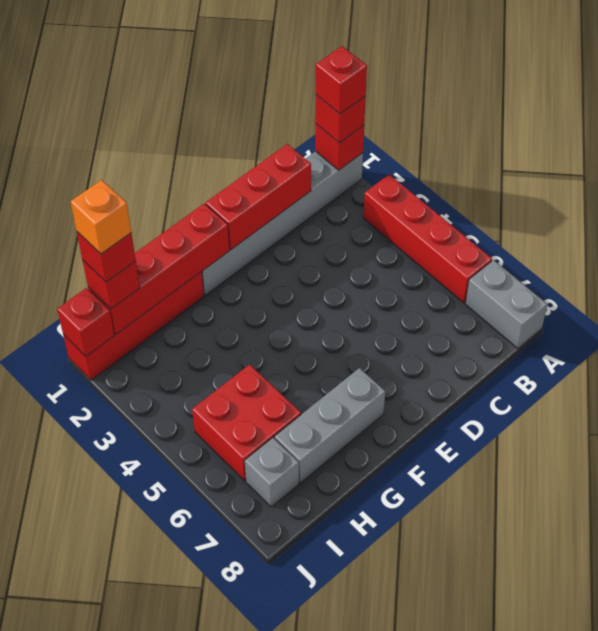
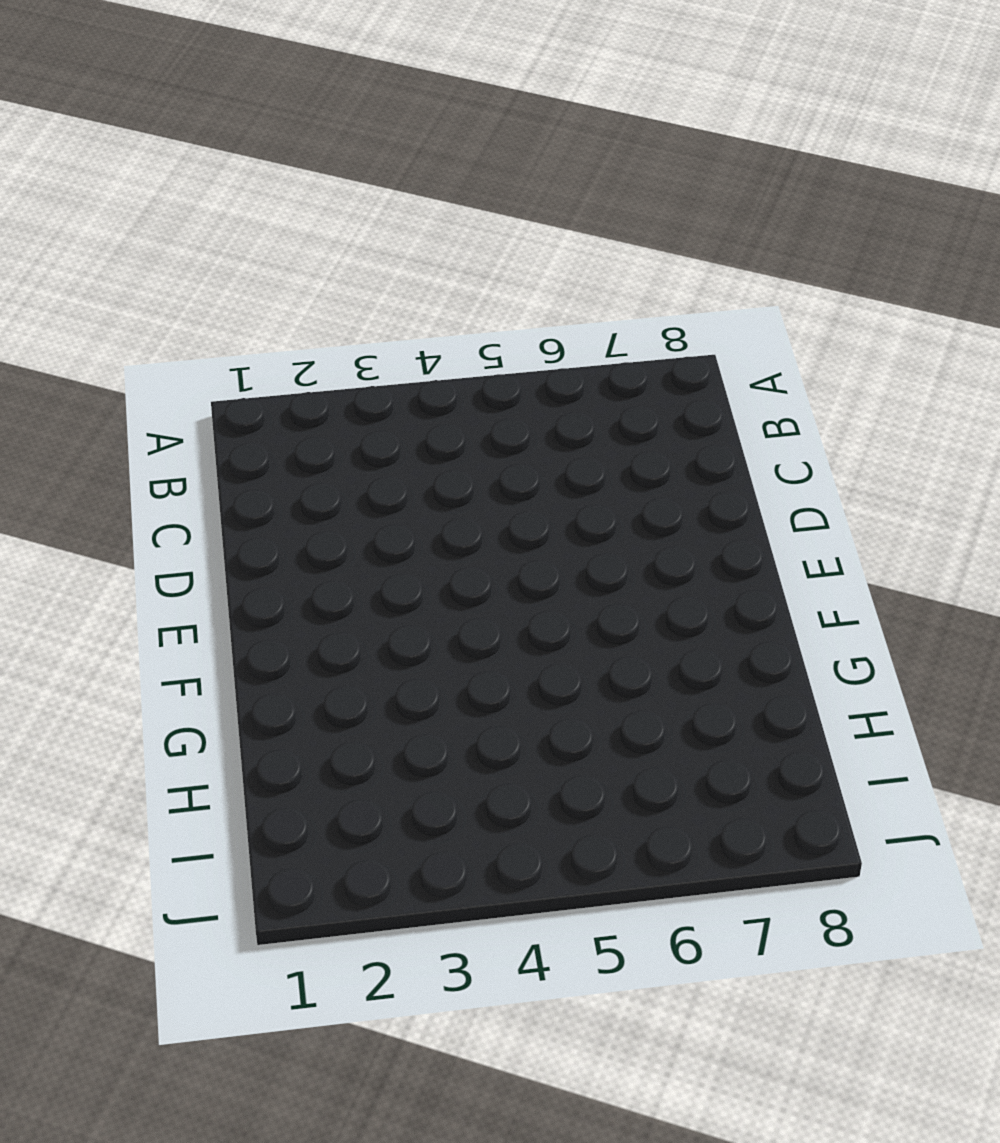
none -> grey 1x6 brick [202,151,363,295]
none -> red 1x4 brick [363,174,492,303]
none -> grey 1x2 brick [465,260,547,348]

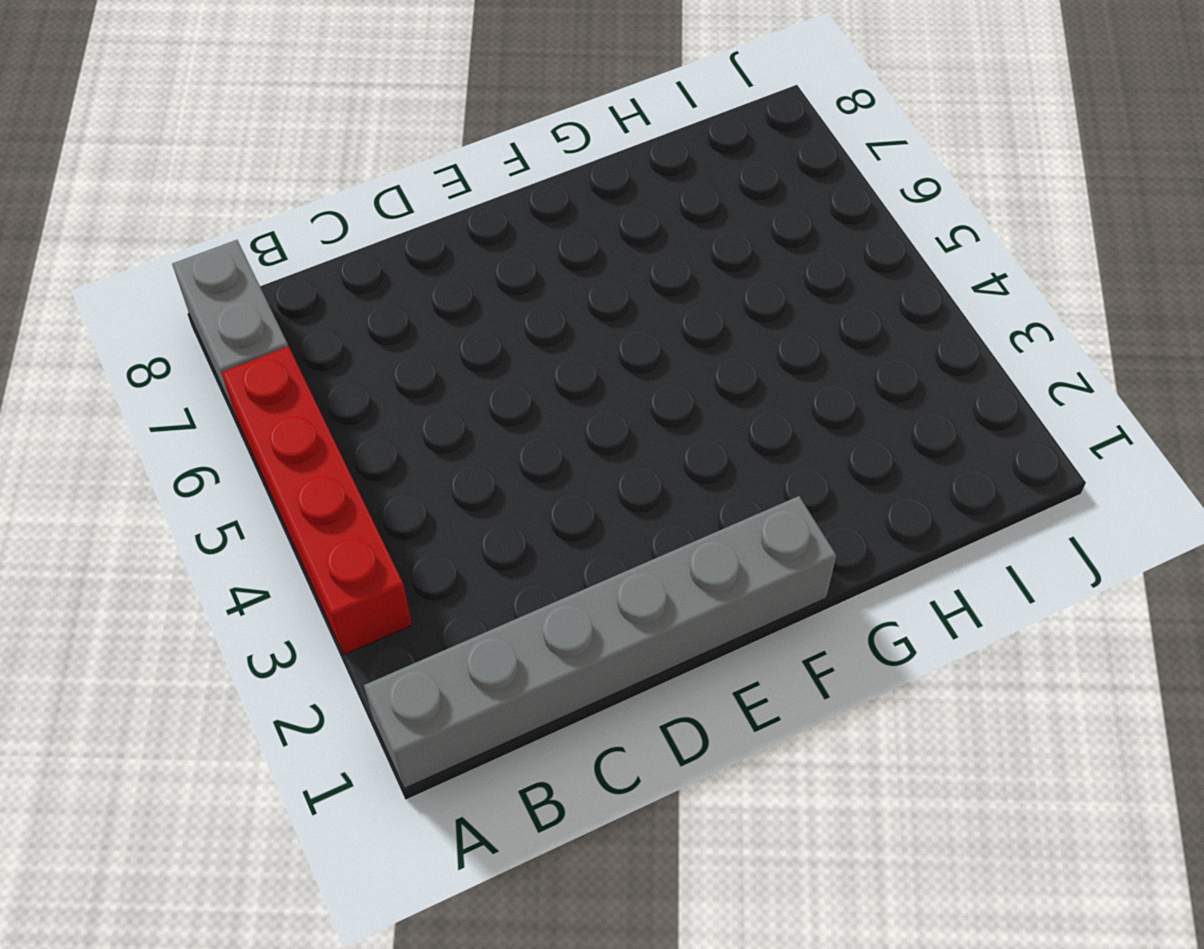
none -> grey 1x3 brick [275,368,385,483]
none -> red 1x4 brick [63,272,204,380]
none -> red 2x2 brick [192,365,301,481]

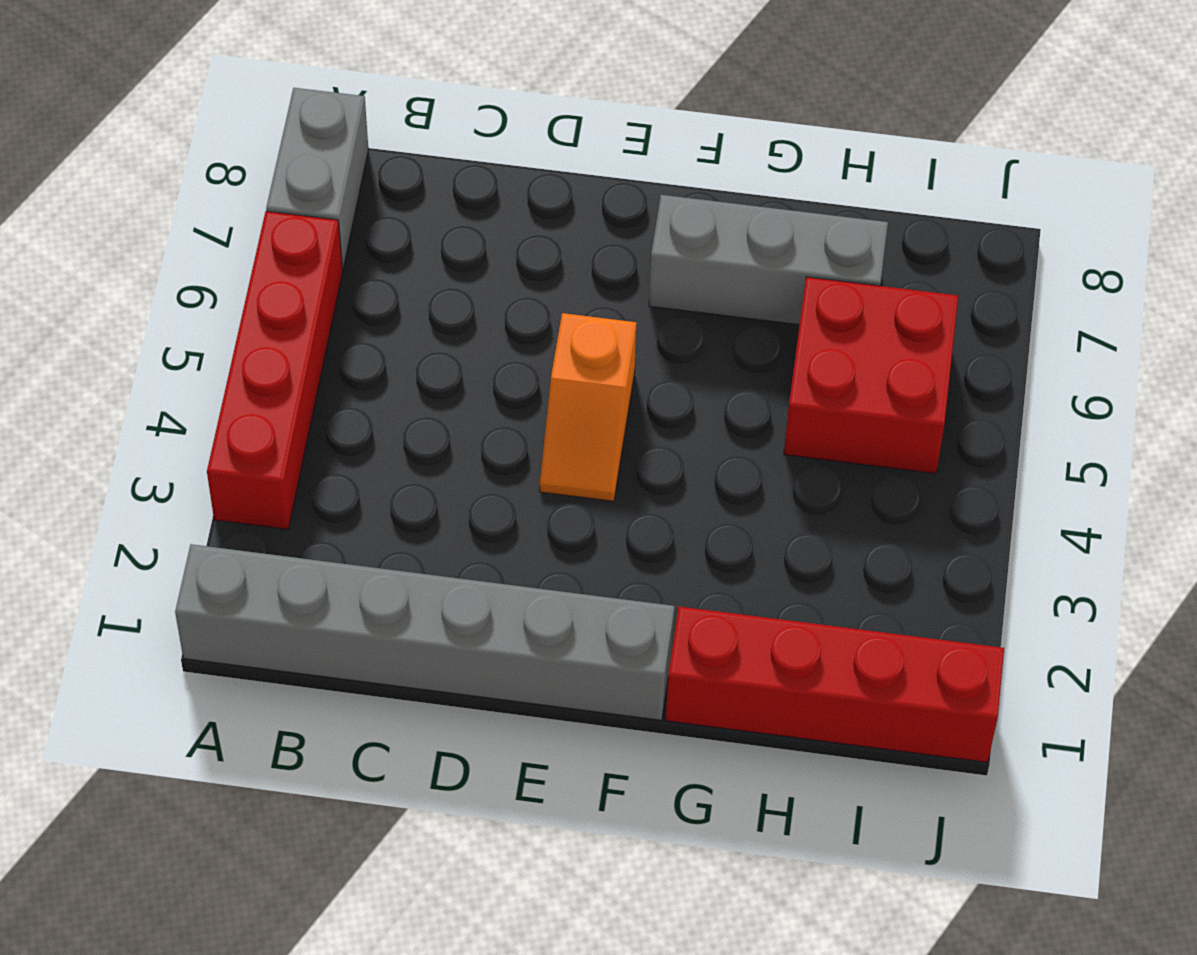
orange 1x2 slope [540,313,636,501] -> none
none -> grey 1x1 brick [245,438,299,507]
none -> red 1x1 brick [315,124,364,170]
none -> red 1x3 brick [206,144,311,249]

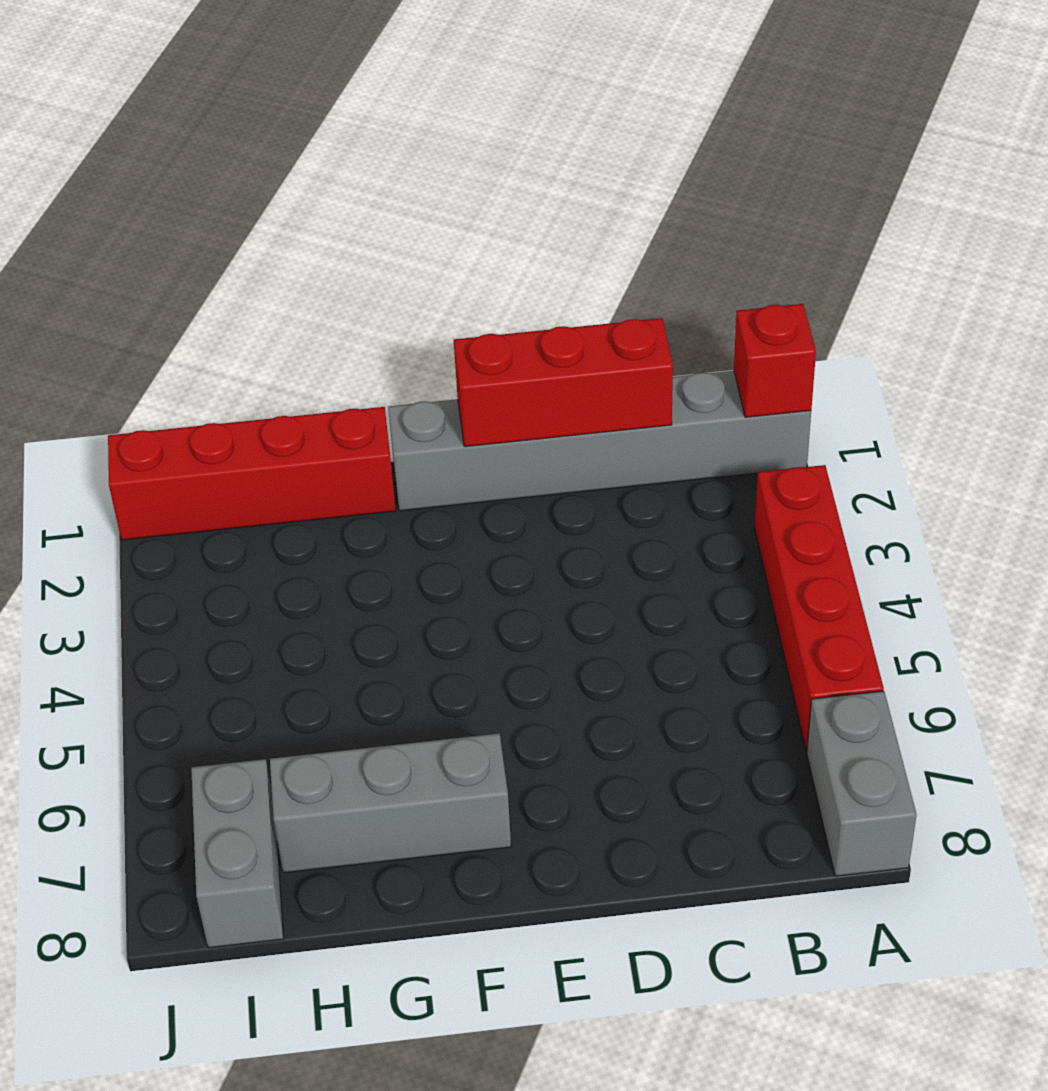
grey 1x2 brick [191,759,283,948] -> grey 1x1 brick [245,438,299,507]
none -> red 2x2 brick [192,365,301,481]
none -> red 1x4 brick [88,204,230,334]
none -> red 1x1 brick [57,288,114,356]

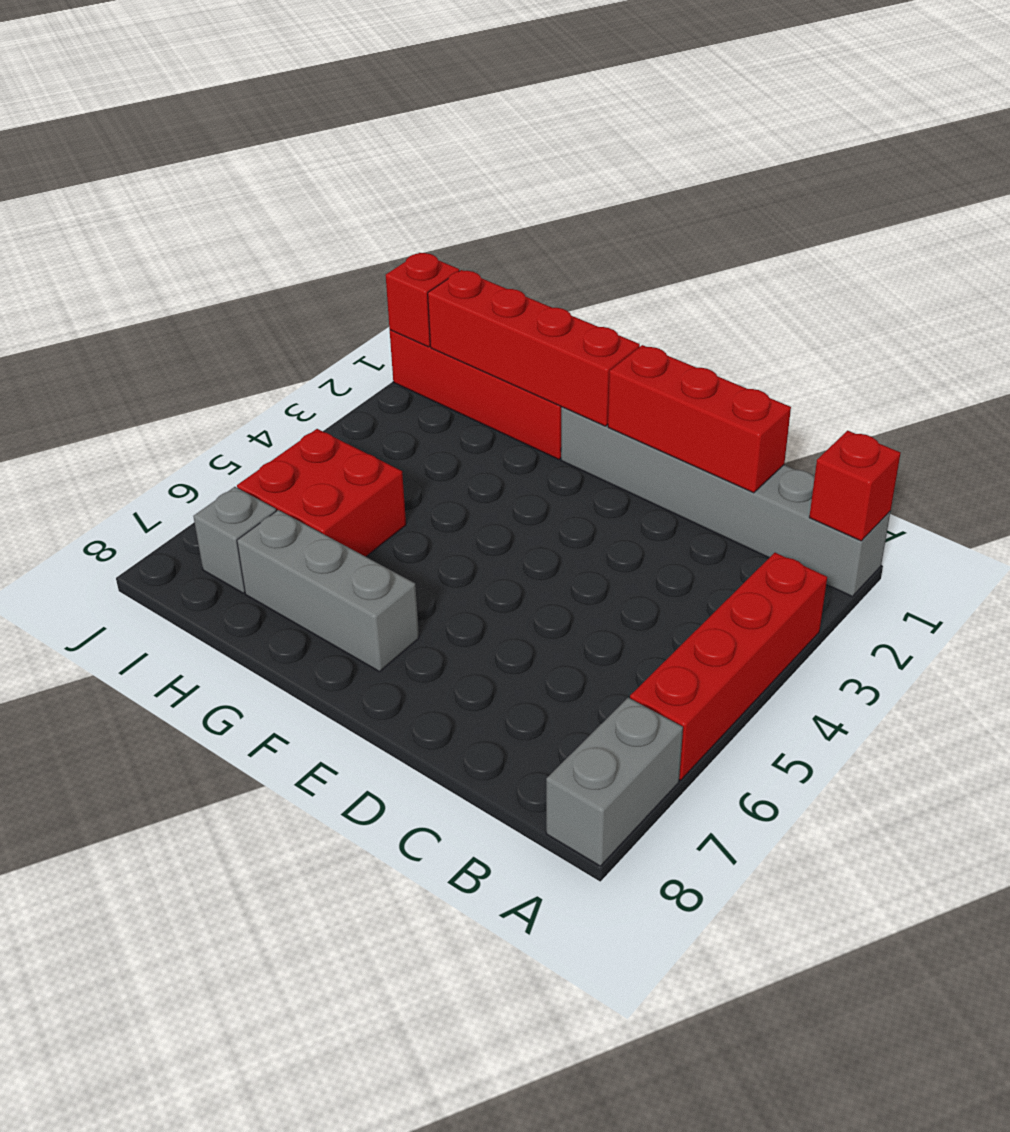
none -> red 1x1 brick [315,95,366,143]
none -> red 1x1 brick [83,261,140,309]
none -> red 1x1 brick [316,46,367,114]

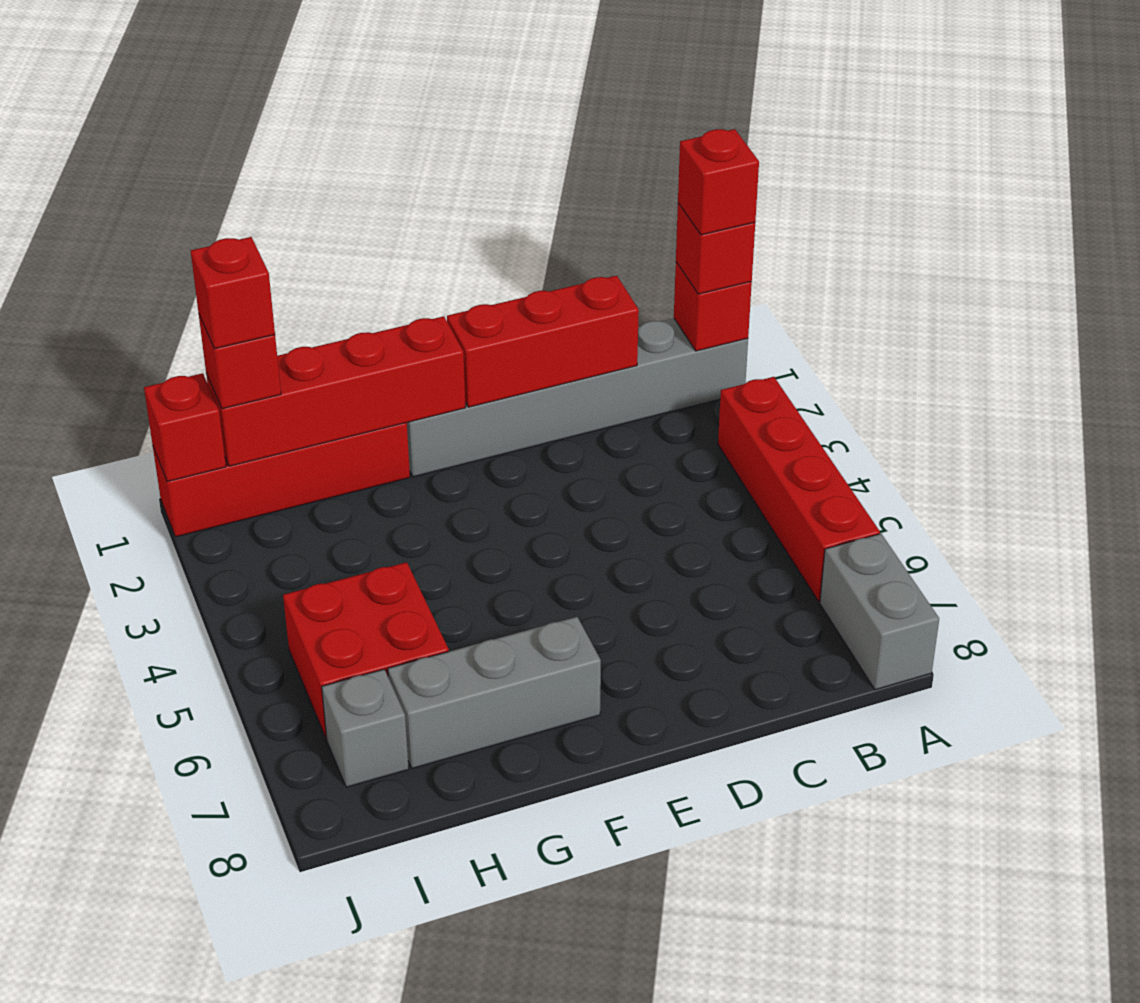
none -> orange 1x1 brick [71,180,131,254]

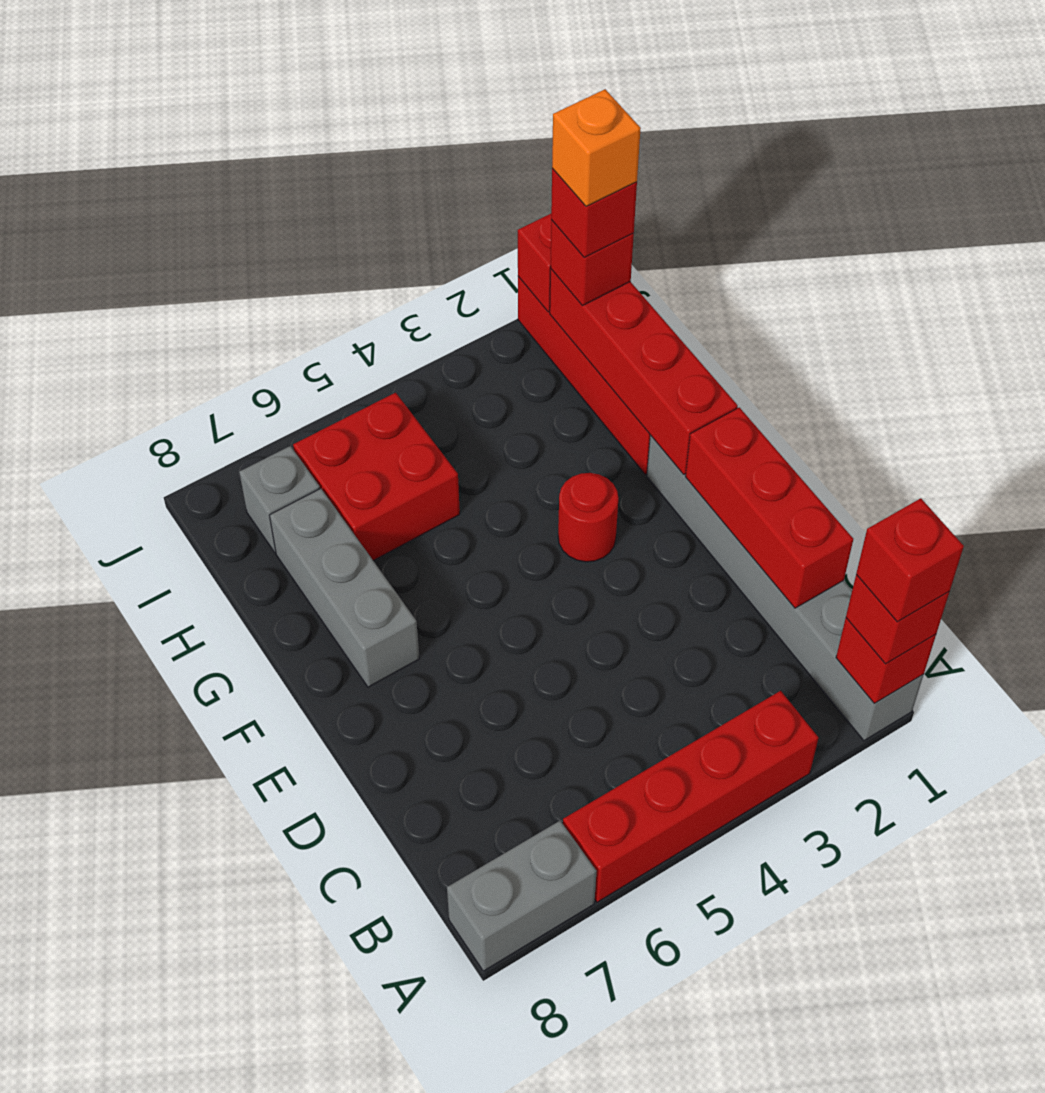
red 1x1 round brick [558,473,618,562] -> none

